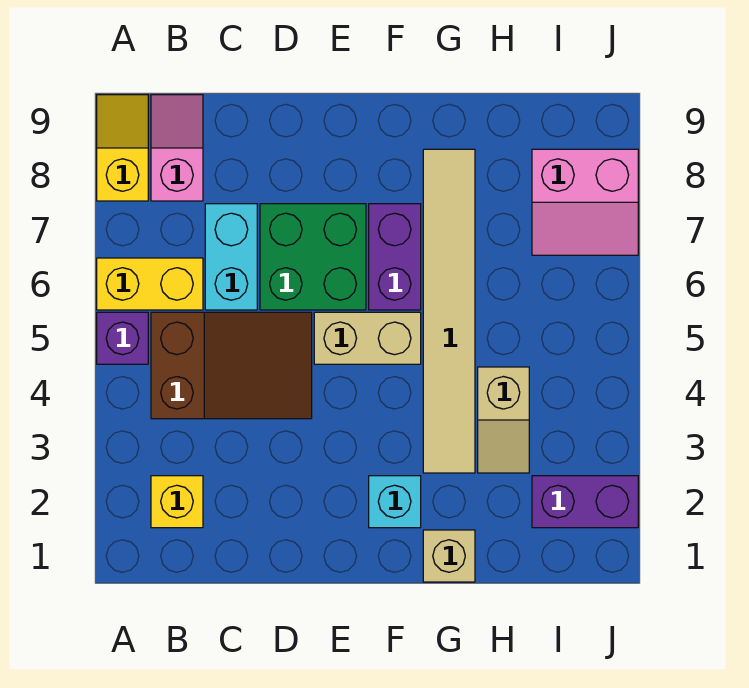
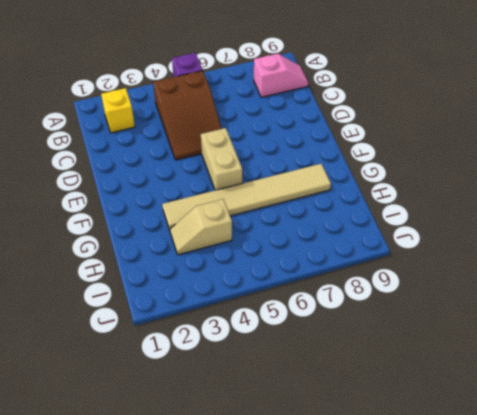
none -> yellow 1x2 brick [97,258,203,310]
none -> yellow 1x2 slope [97,95,148,201]
none -> cyan 1x2 brick [205,204,257,310]

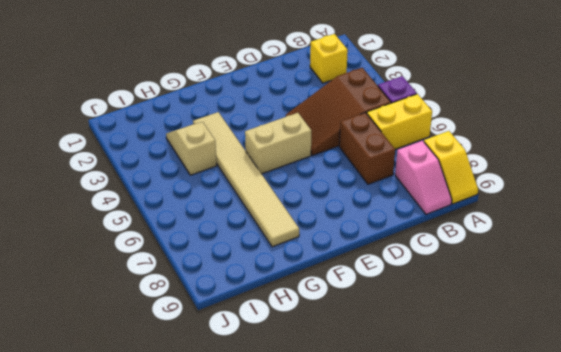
brown 1x2 brick [339,112,395,184] -> cyan 1x2 brick [205,204,257,310]
none -> green 2x2 brick [260,204,366,310]
none -> cyan 1x1 brick [369,476,421,528]
none -> purple 1x2 brick [369,204,421,310]

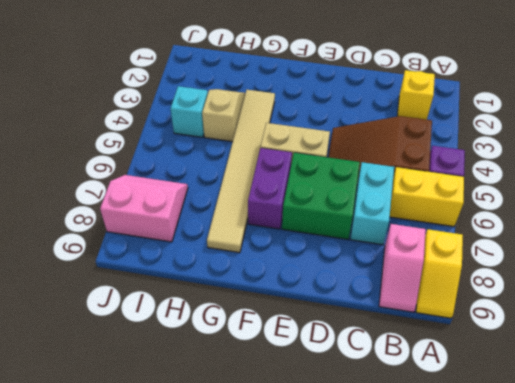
cyan 1x1 brick [171,86,208,137] -> cyan 1x1 brick moved to [369,476,421,528]
none -> tan 1x1 brick [423,530,475,582]
none -> purple 1x2 brick [532,476,638,528]

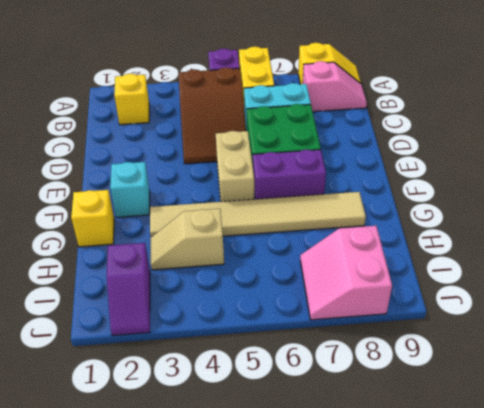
yellow 1x1 brick [71,190,114,247] -> tan 1x1 brick [423,530,475,582]
purple 1x2 slope [107,243,150,336] -> purple 1x2 brick [532,476,638,528]

